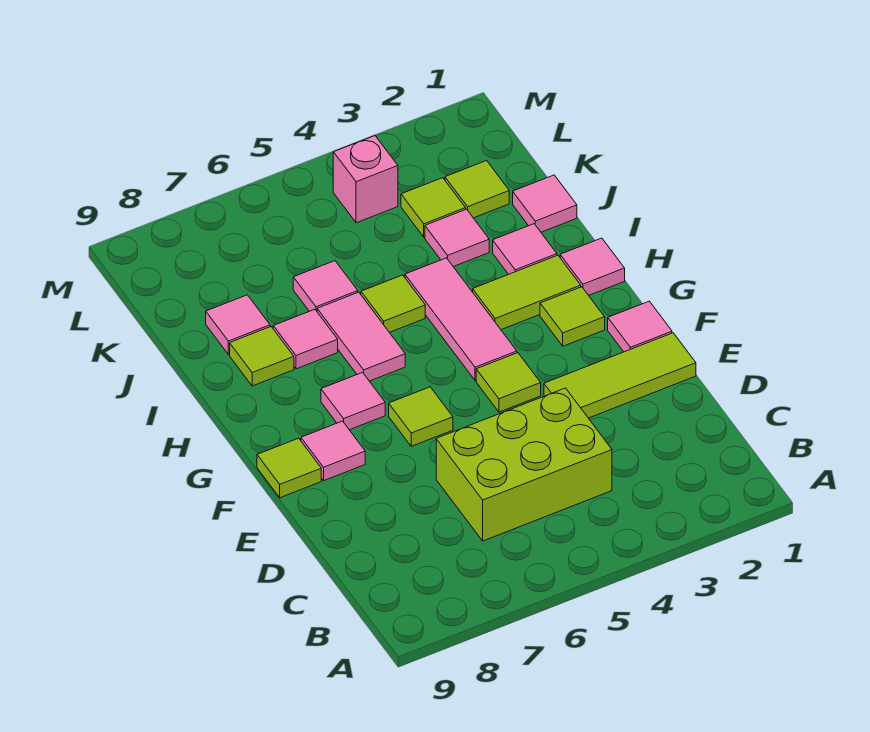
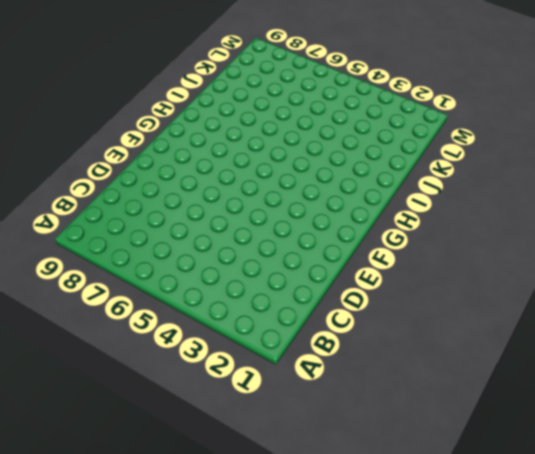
none -> lime 2x3 brick [436,388,612,541]
none -> lime 1x3 tile [544,333,696,418]
none -> pink 1x1 tile [608,301,672,352]

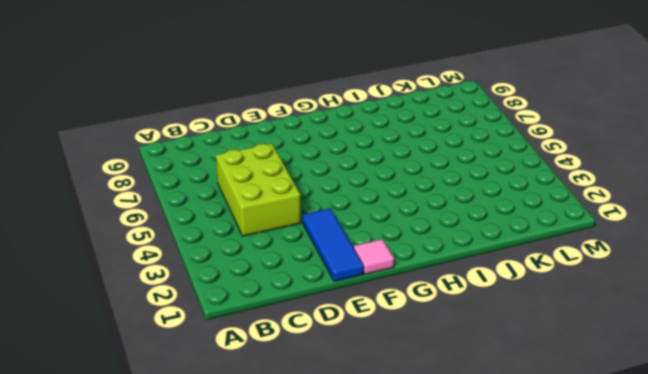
blue 1x3 tile [303,208,364,282] -> lime 1x3 tile [544,333,696,418]
none -> lime 1x1 tile [476,353,541,412]
none -> lime 1x1 tile [389,387,453,446]
none -> pink 1x1 tile [301,421,365,480]

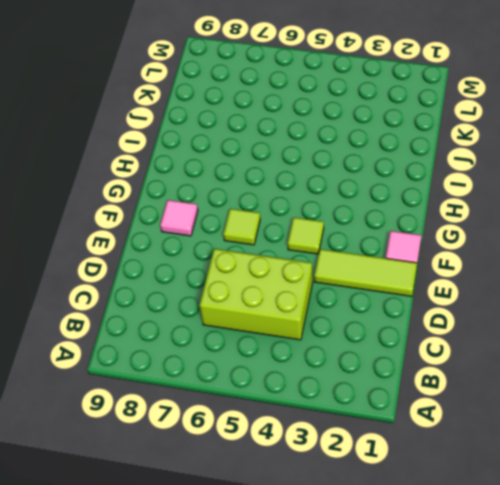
none -> lime 1x1 tile [257,438,321,498]
none -> lime 1x1 tile [540,287,605,346]
none -> pink 1x3 tile [405,258,517,381]

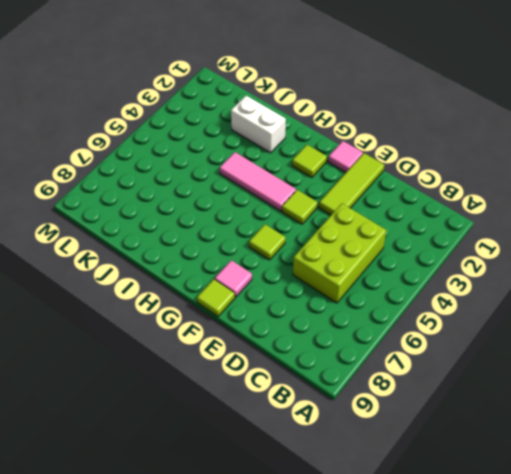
white 1x2 brick [231,96,286,153] -> pink 1x1 tile [493,224,557,274]
none -> pink 1x1 tile [321,373,385,430]
none -> pink 1x1 tile [560,238,625,295]
none -> lime 1x2 tile [473,255,581,330]

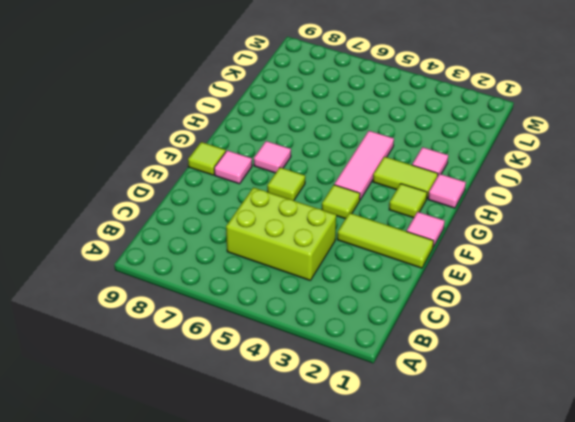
none -> pink 1x2 tile [317,292,405,381]
none -> lime 1x1 tile [361,275,425,332]
none -> pink 1x1 tile [273,309,338,369]

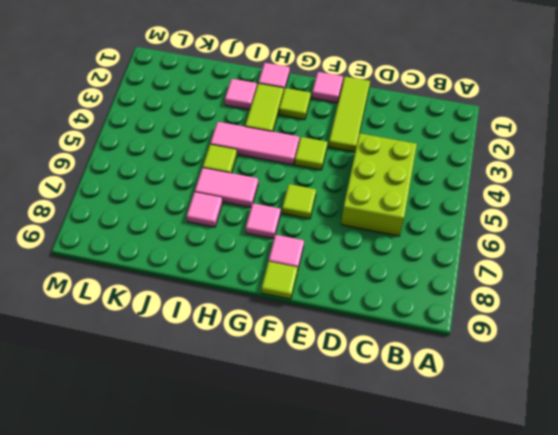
none -> lime 1x1 tile [230,327,294,386]
none -> pink 1x1 tile [513,175,577,232]
none -> pink 1x1 tile [425,209,489,267]

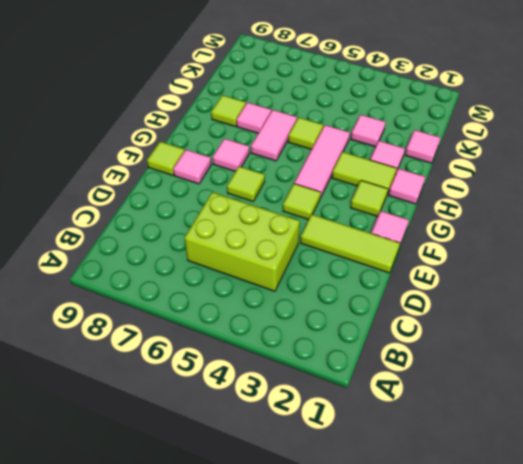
none -> pink 1x1 tile [293,261,358,311]
none -> pink 1x1 tile [206,295,270,354]
none -> lime 1x1 tile [445,161,509,218]

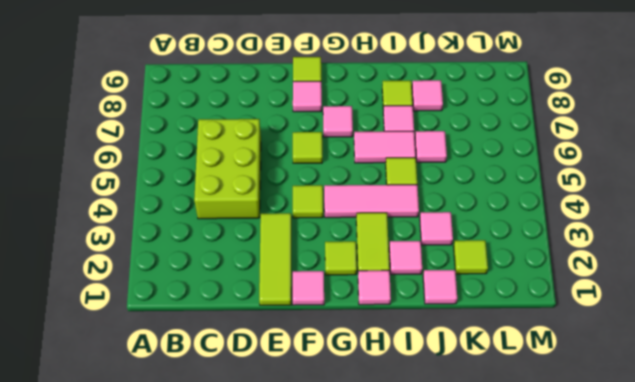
none -> lime 1x1 tile [401,178,466,237]
none -> pink 1x1 brick [333,136,398,223]

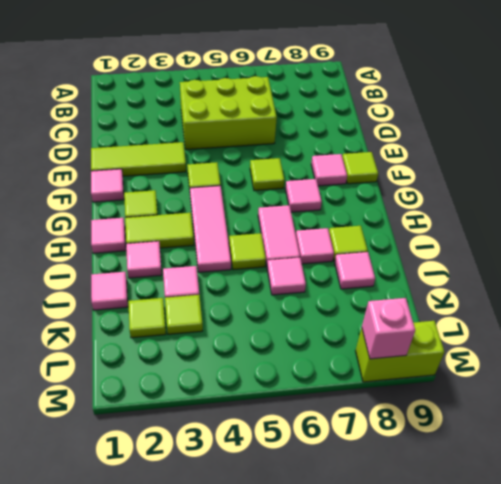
lime 1x2 brick [356,321,444,382] -> none
pink 1x1 brick [362,298,415,359] -> pink 1x1 brick moved to [333,136,398,223]

